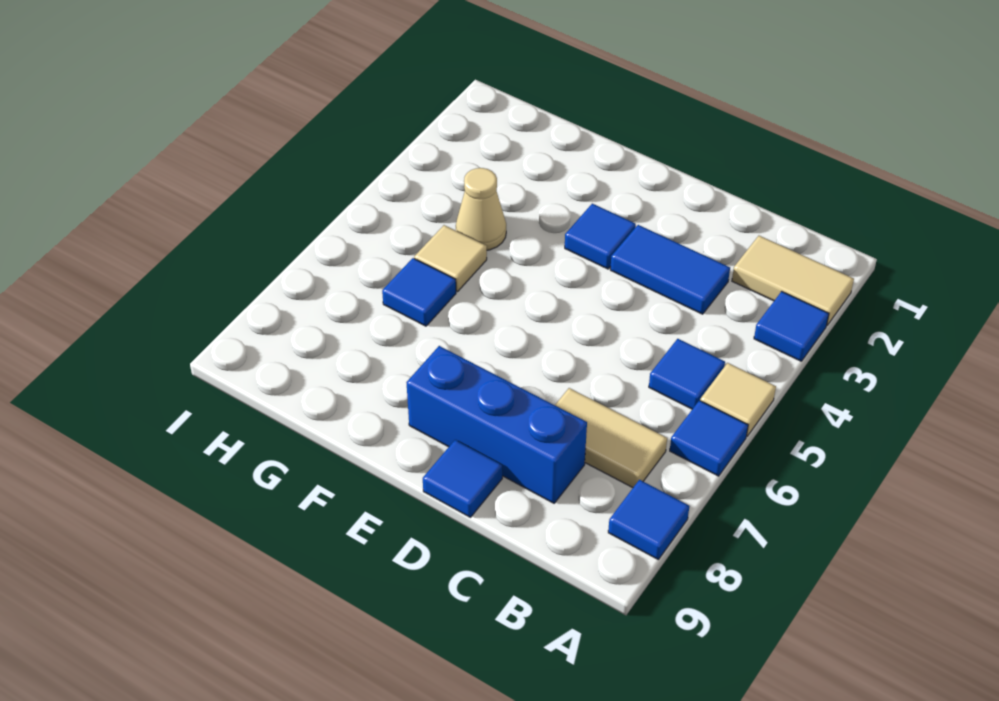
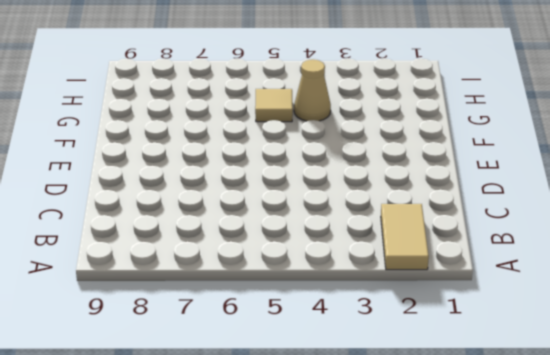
none -> blue 1x1 tile [754,291,829,361]
none -> tan 1x1 tile [700,363,776,436]
none -> blue 1x1 tile [670,400,748,476]

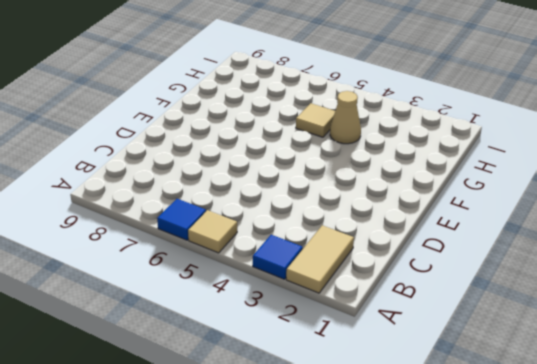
none -> blue 1x1 tile [608,480,689,559]
none -> blue 1x1 tile [649,339,725,409]
none -> tan 1x2 tile [555,388,667,488]

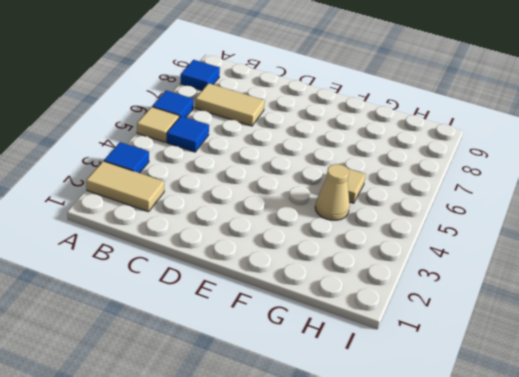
none -> blue 1x2 tile [610,225,730,314]
none -> blue 1x3 brick [407,346,587,503]
none -> blue 1x1 tile [423,440,502,517]

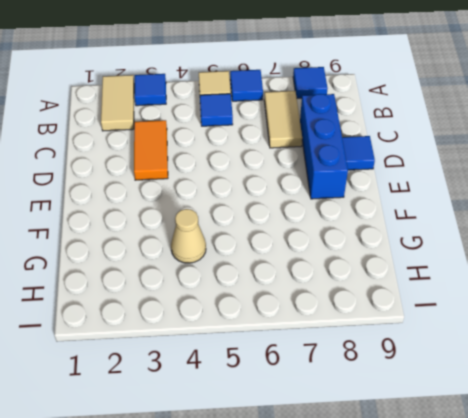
orange 1x2 tile [134,120,168,180] -> blue 1x2 tile [610,225,730,314]
none -> blue 1x1 tile [565,204,636,269]
none -> tan 1x1 tile [414,225,487,292]
none -> blue 1x1 tile [382,258,456,326]

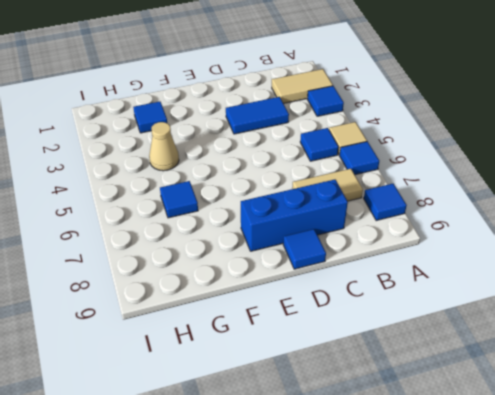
blue 1x1 tile [133,102,167,133] -> blue 1x1 tile moved to [565,204,636,269]
none -> tan 1x1 tile [414,225,487,292]

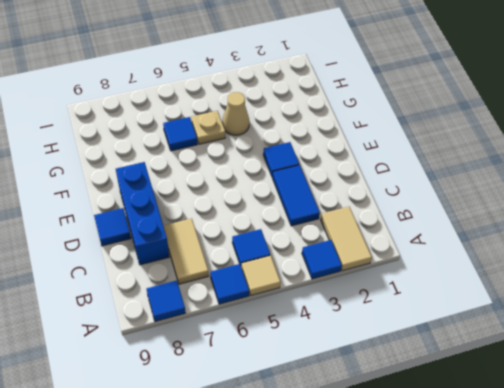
tan 1x1 plate [191,111,225,144] -> tan 1x1 tile [414,225,487,292]

